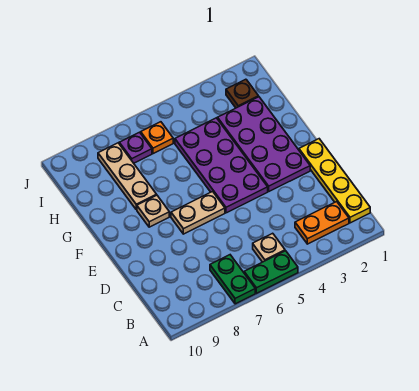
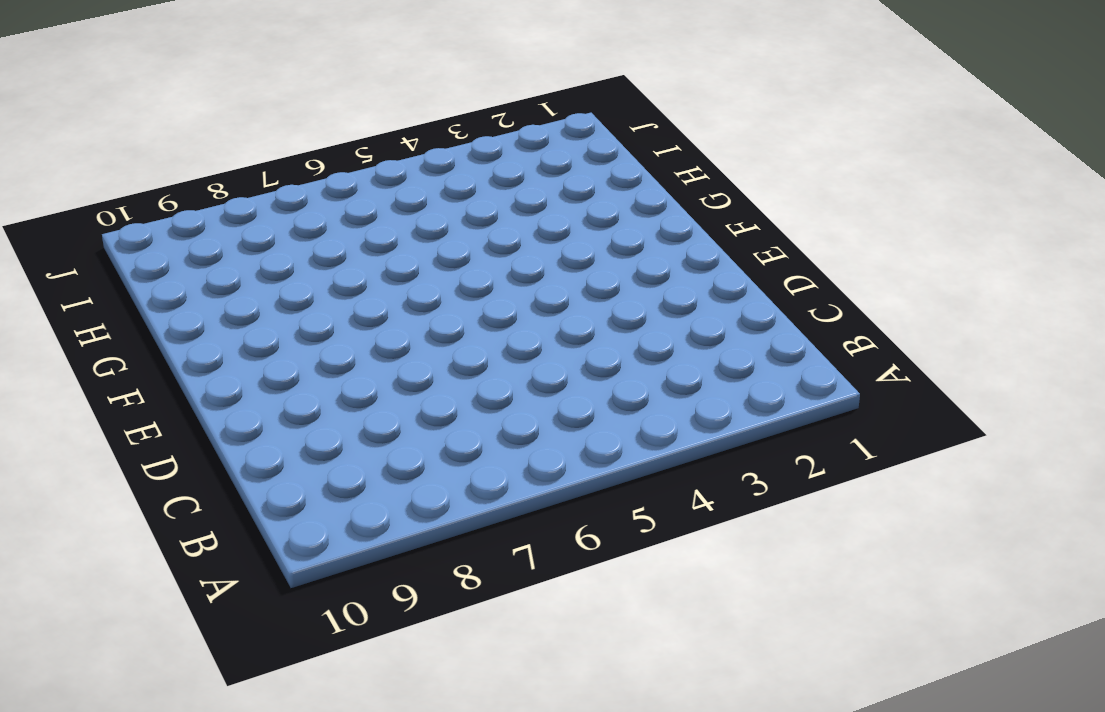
none -> green 1x2 plate [244,251,298,293]
none -> green 1x2 plate [210,255,255,304]
none -> yellow 1x4 plate [299,139,370,223]

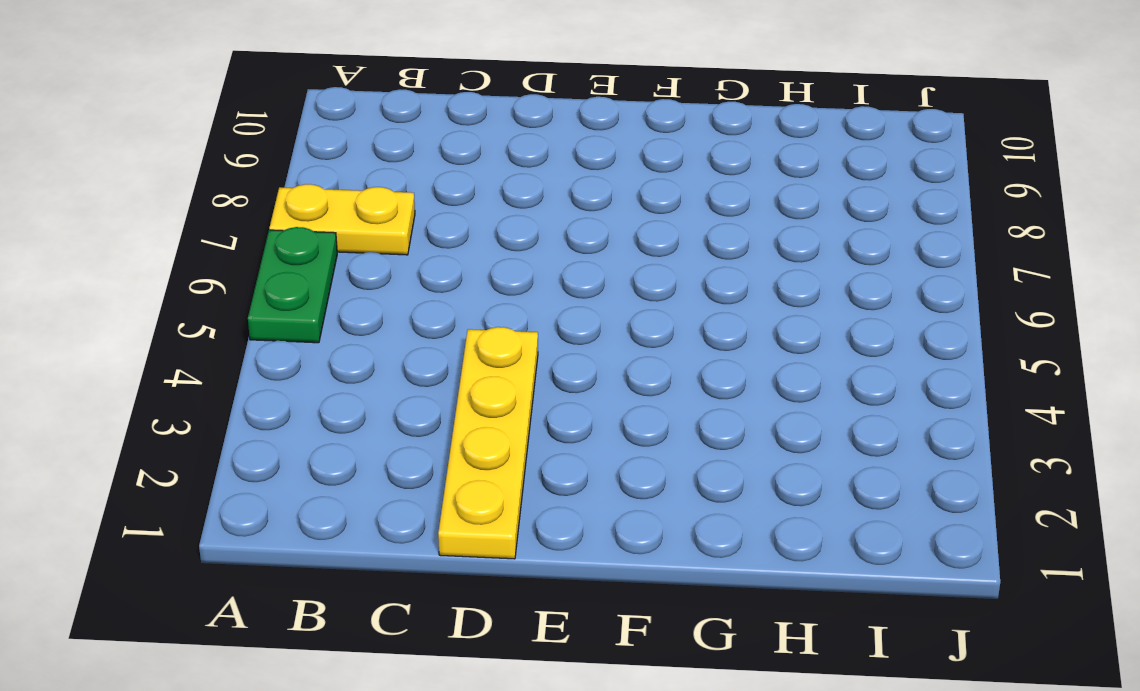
yellow 1x2 plate [269,184,415,255] -> green 1x2 plate [210,255,255,304]
yellow 1x4 plate [438,327,538,559] -> yellow 1x4 plate turned to [299,139,370,223]
none -> orange 1x2 plate [295,202,349,244]
none -> tan 1x1 plate [253,233,285,262]
none -> purple 2x4 plate [218,97,310,191]

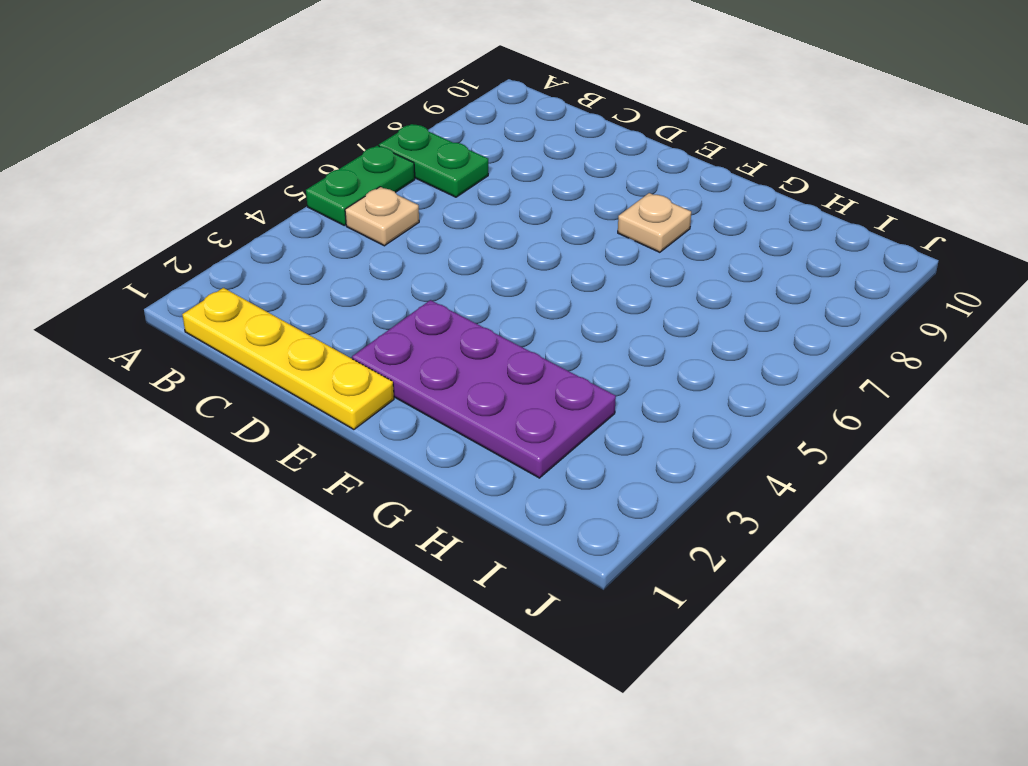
none -> orange 1x2 plate [295,202,349,244]
none -> purple 2x4 plate [175,118,268,213]
none -> tan 1x2 plate [171,192,225,234]

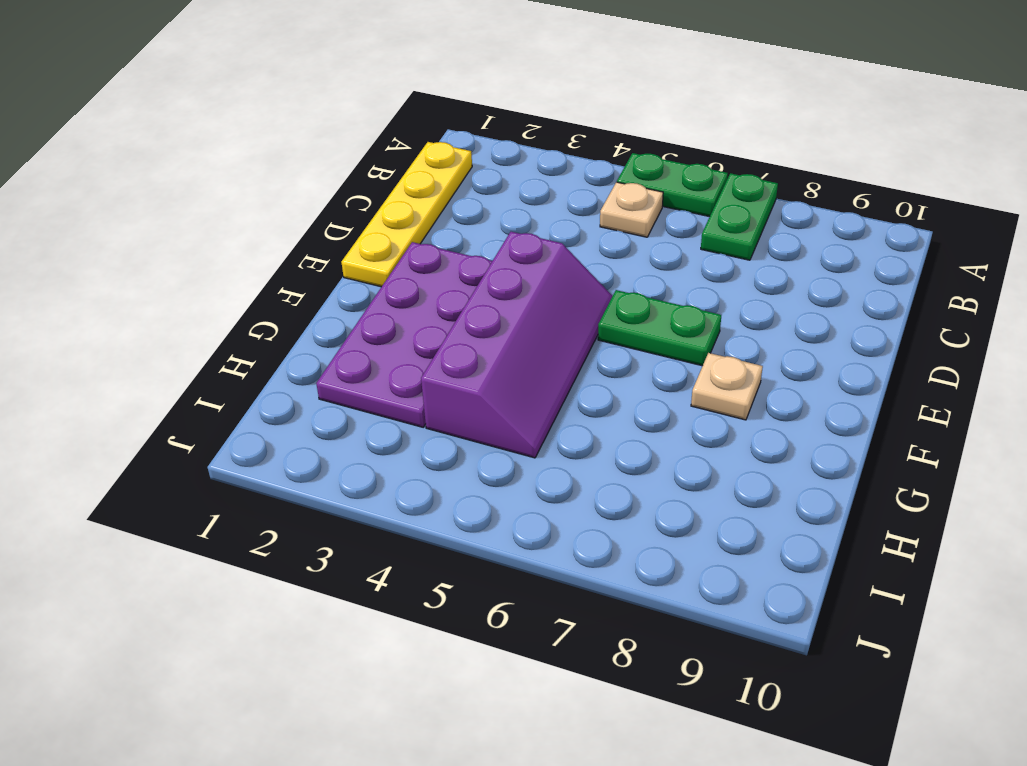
purple 2x4 slope [421,232,612,458] -> purple 2x4 plate [175,118,268,213]
green 1x2 plate [598,290,721,366] -> tan 1x2 plate [171,192,225,234]
none -> orange 1x2 plate [295,202,349,244]
none -> tan 1x3 plate [98,143,157,210]
none -> brown 1x1 plate [226,79,259,108]

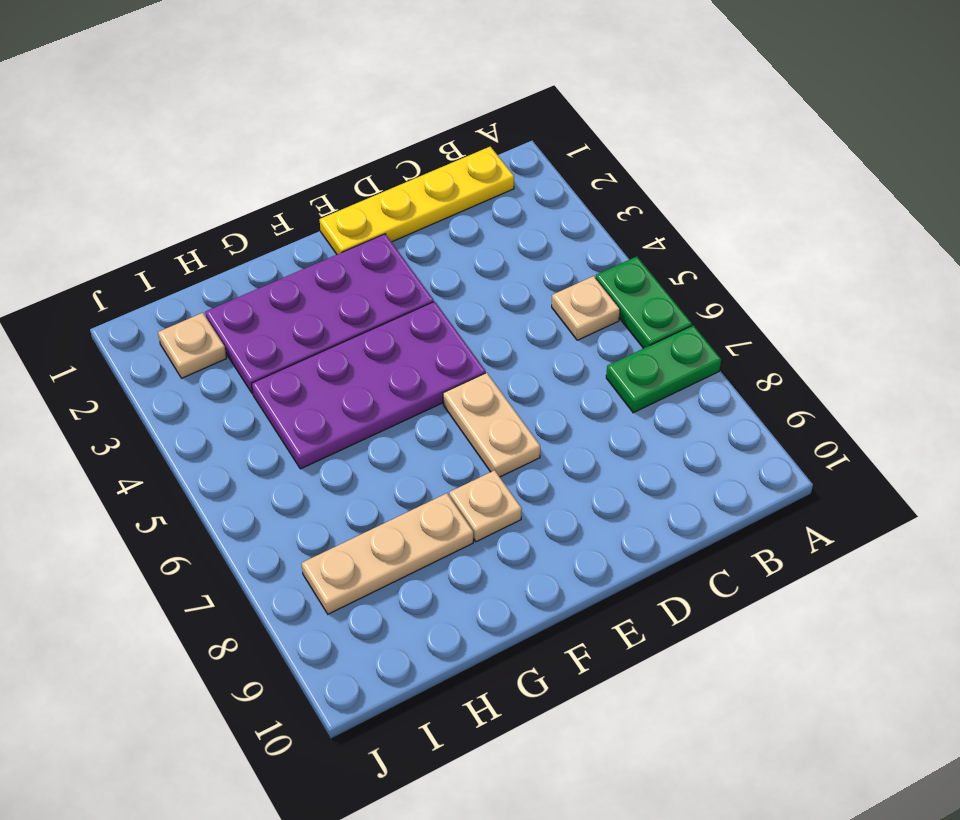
tan 1x1 plate [158,313,227,378] -> brown 1x1 plate [226,79,259,108]
none -> orange 1x2 plate [295,202,349,244]
none -> orange 1x1 plate [141,122,173,154]
none -> purple 1x1 plate [119,132,152,163]

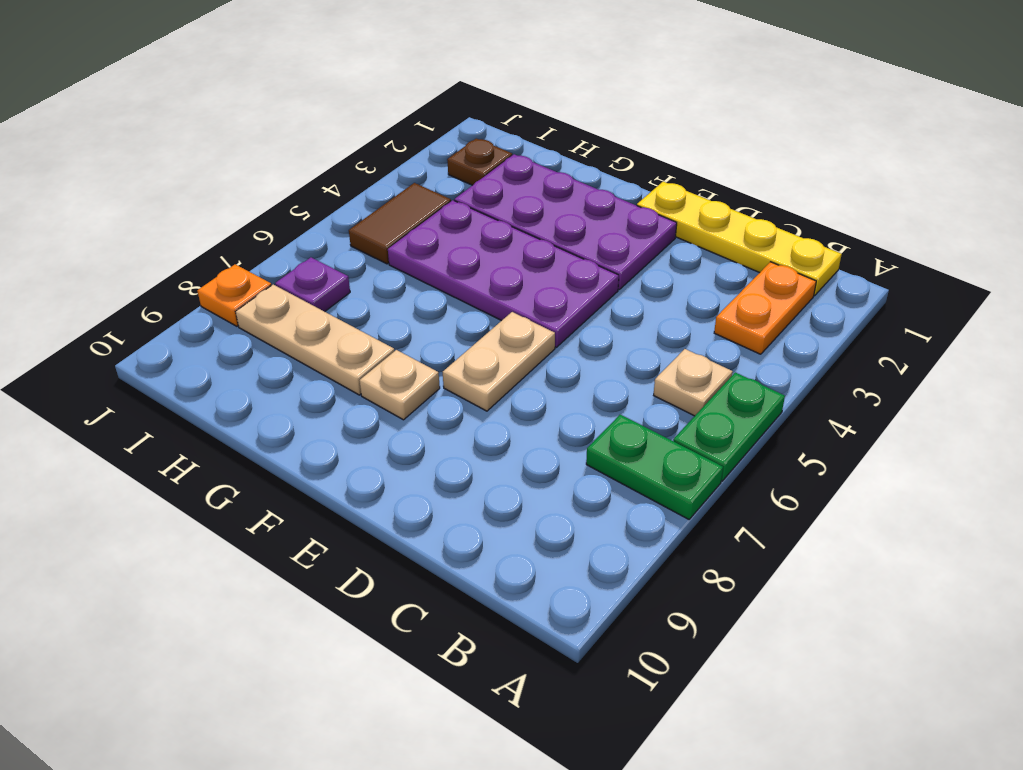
brown 1x2 tile [349,183,451,264] -> none
orange 1x1 plate [197,264,272,326] -> orange 1x1 plate moved to [141,122,173,154]

